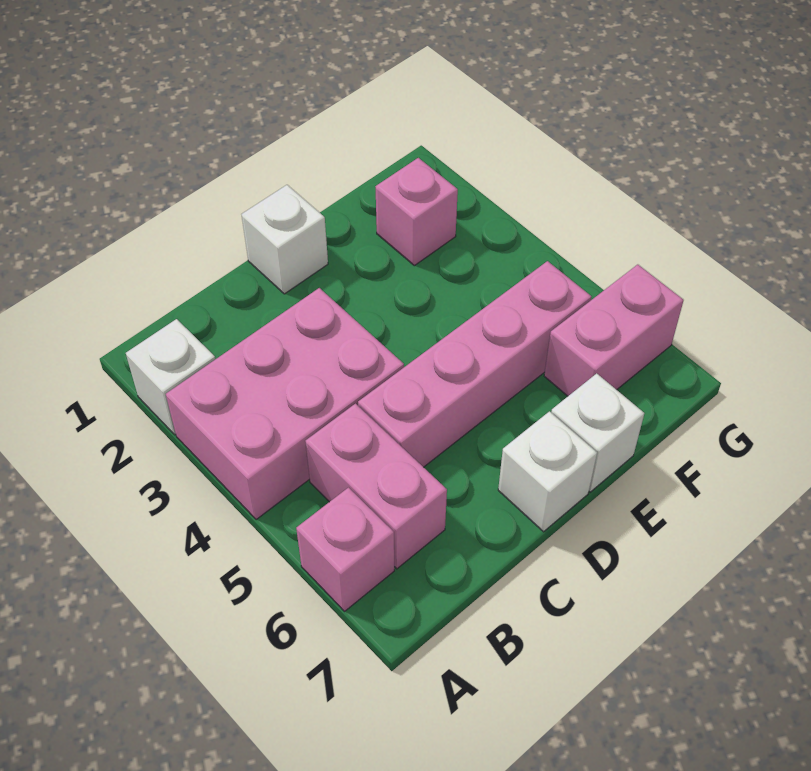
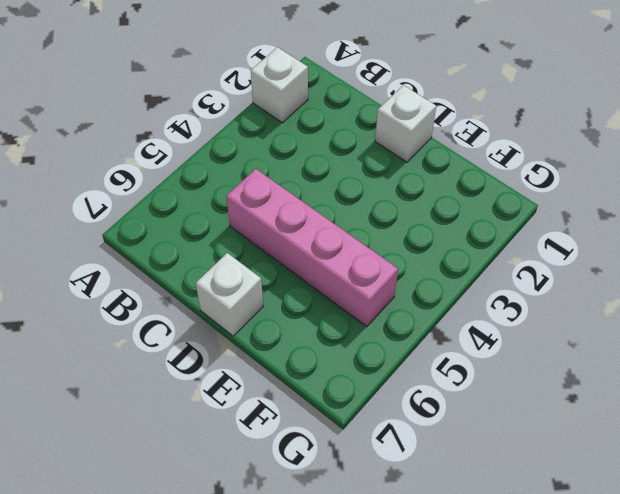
none -> pink 2x3 brick [166,288,404,520]
none -> pink 1x1 brick [296,488,394,611]

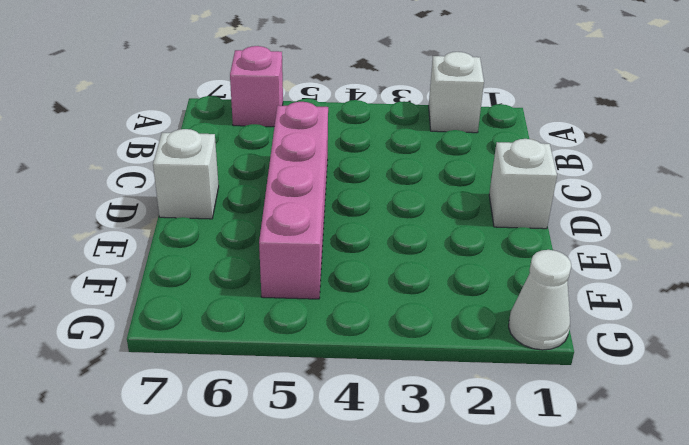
white 1x1 cone [509,250,571,350] -> none
none -> pink 2x3 brick [166,288,404,520]
none -> pink 1x2 brick [305,404,447,569]

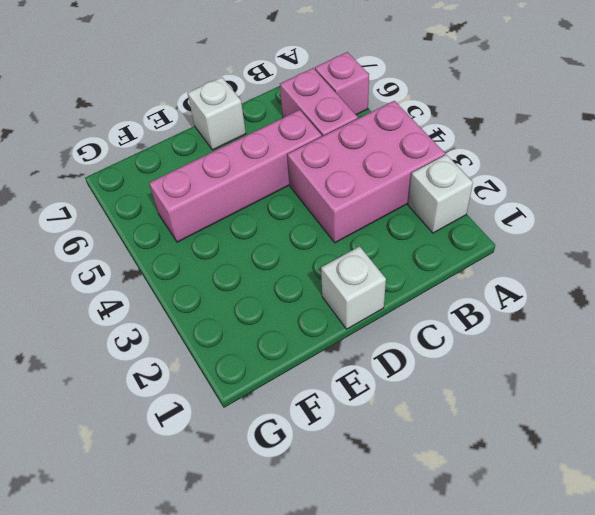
none -> white 1x1 brick [551,373,644,492]
none -> pink 1x1 brick [375,158,458,266]

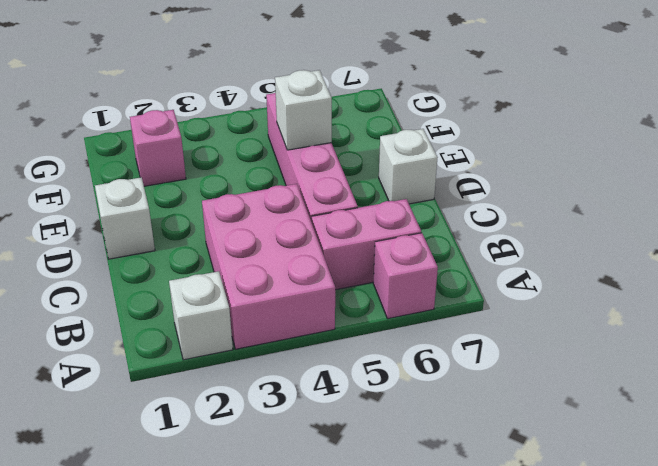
white 1x1 brick [275,70,332,150] -> white 1x1 brick moved to [551,373,644,492]
none -> pink 1x2 brick [544,265,684,396]

